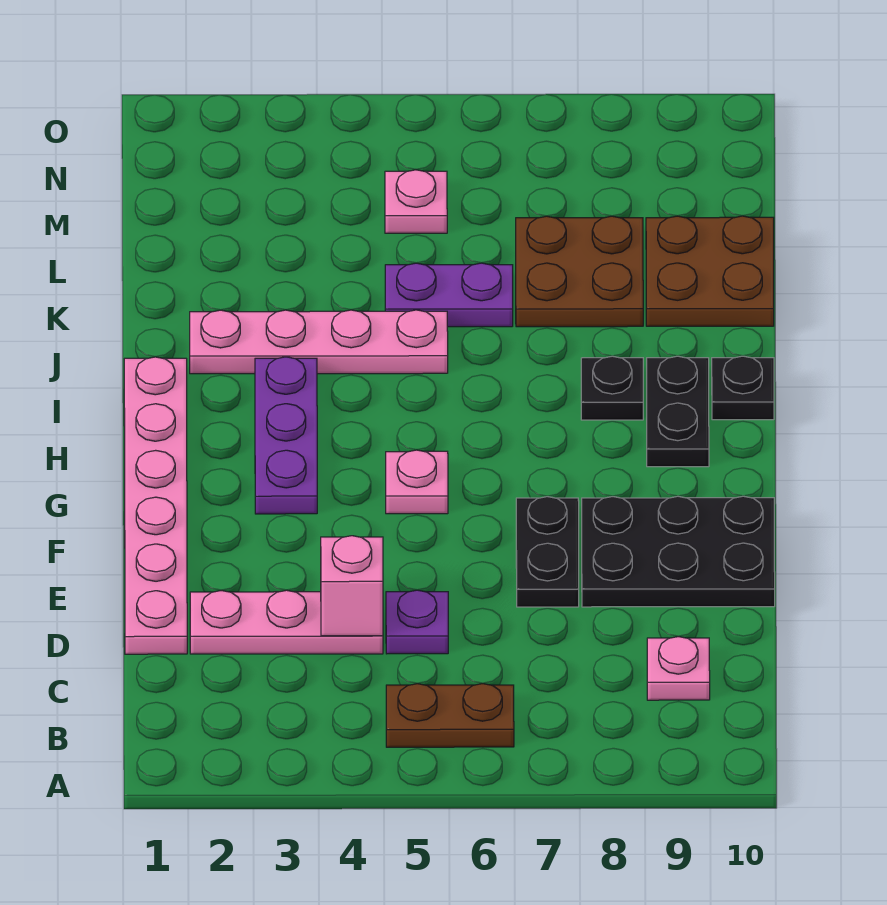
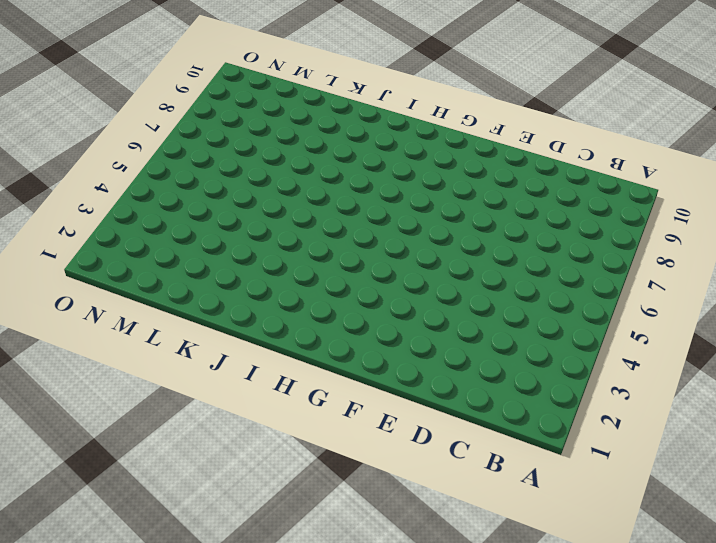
none -> brown 1x2 plate [386,684,514,747]
none -> pink 1x1 plate [647,637,710,700]
none -> pink 1x6 plate [124,357,187,654]

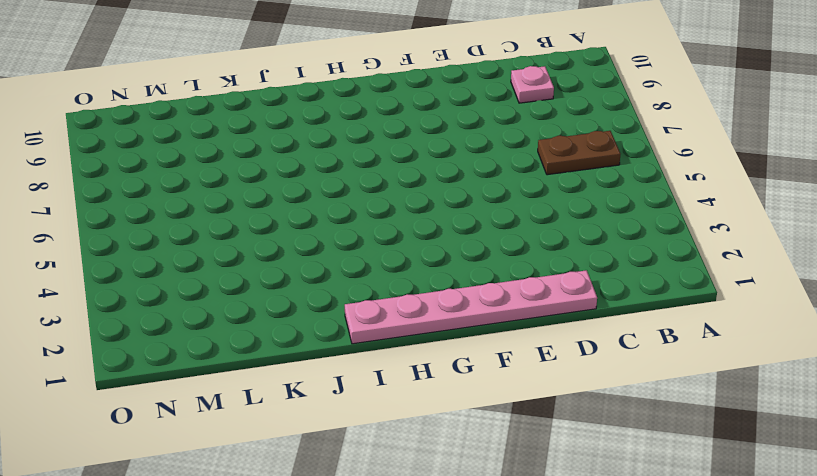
brown 1x2 plate [538,131,620,175] -> brown 1x2 plate turned to [386,684,514,747]
none -> pink 1x3 plate [190,590,383,654]
none -> purple 1x1 plate [386,590,448,654]
none -> black 1x2 plate [516,497,579,607]

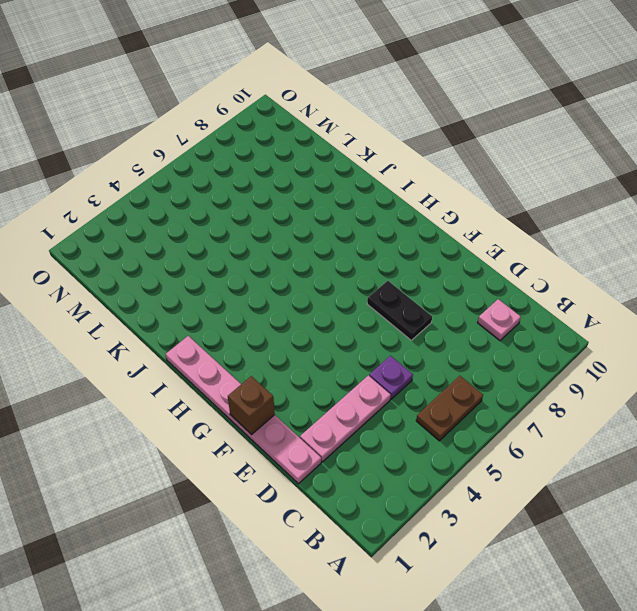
brown 1x1 brick [228,376,275,435] -> none
none -> black 2x3 plate [582,496,775,607]
none -> purple 1x3 plate [255,357,317,514]
none -> pink 1x1 plate [386,450,448,514]

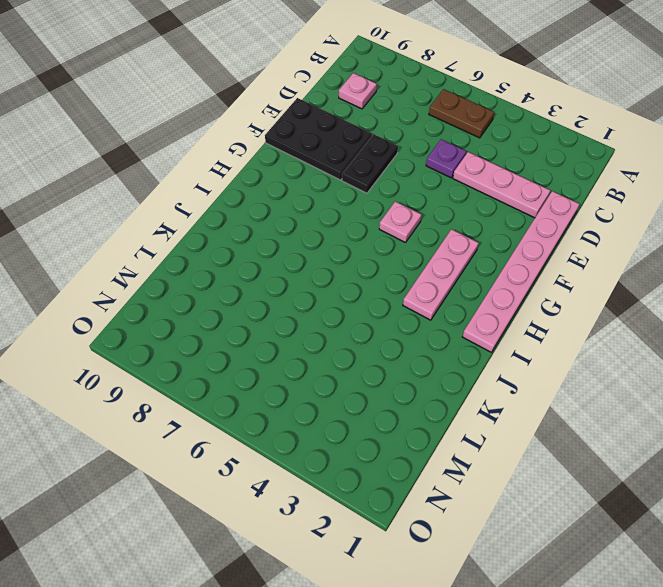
pink 1x3 plate [403,229,479,320] -> purple 1x3 plate [255,357,317,514]
none -> black 1x2 plate [647,356,709,467]
none -> black 1x1 plate [581,356,643,420]
none -> black 1x1 plate [712,356,774,420]

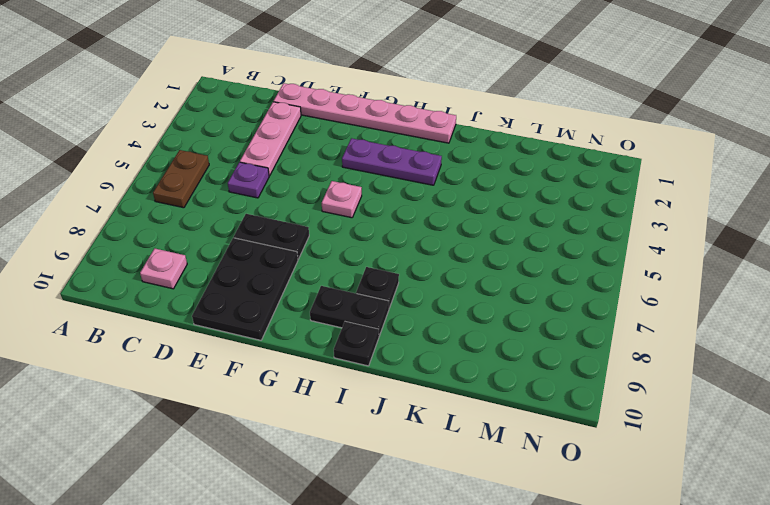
none -> pink 1x4 plate [190,310,448,374]
none -> purple 1x2 plate [385,263,513,327]
none -> brown 2x2 plate [516,216,643,327]

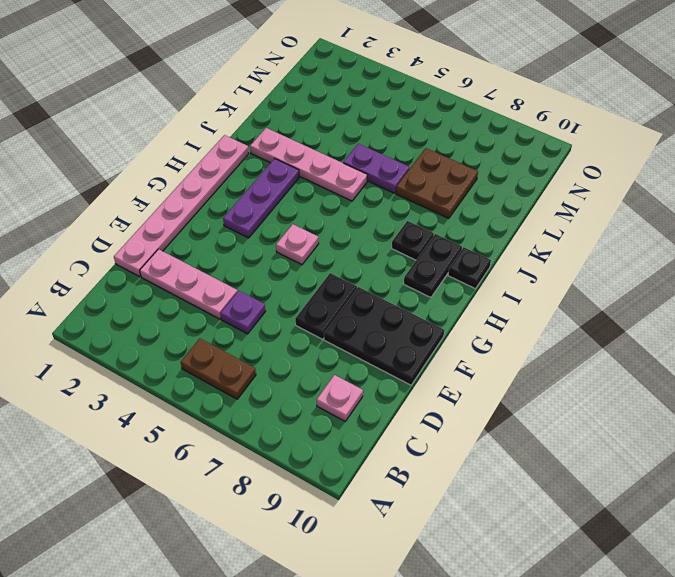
none -> brown 2x2 plate [646,216,774,326]
none -> pink 1x1 plate [385,170,447,233]
none -> pink 1x1 brick [321,536,383,636]

